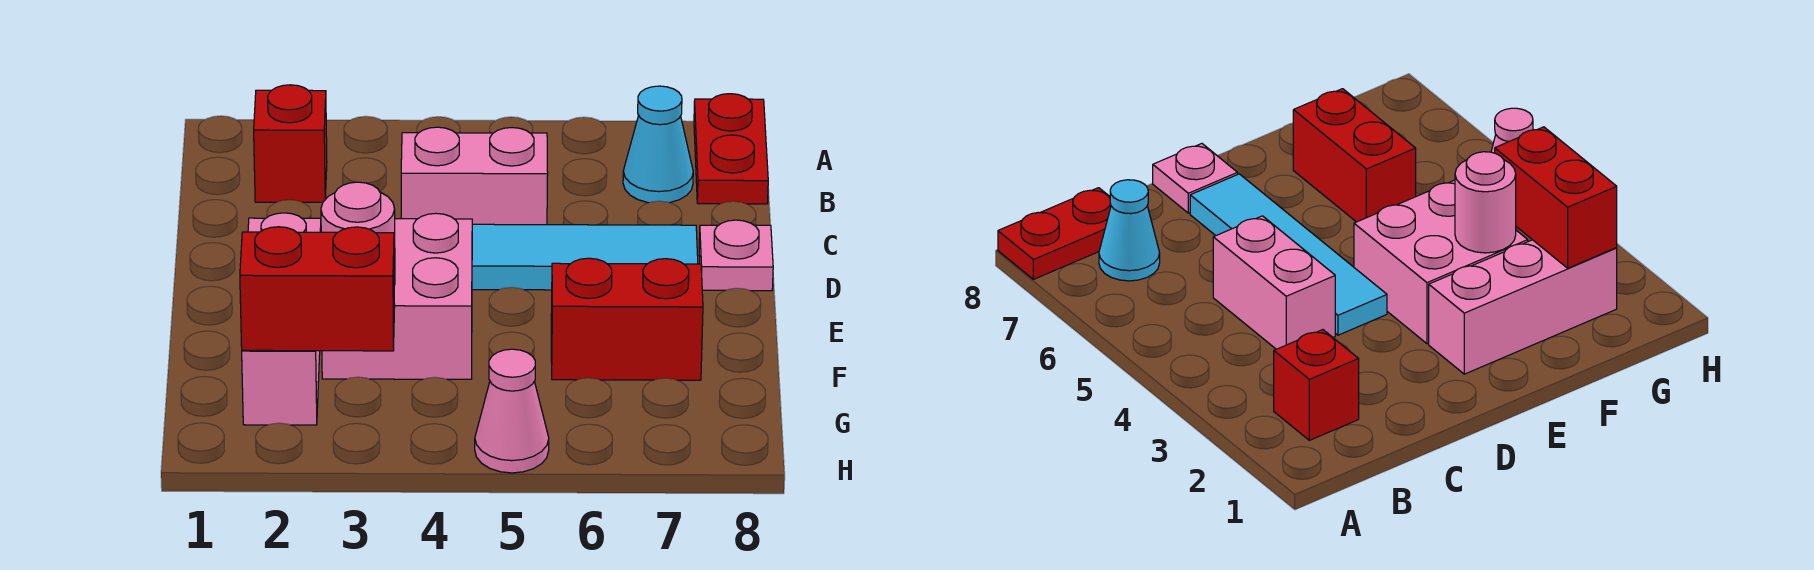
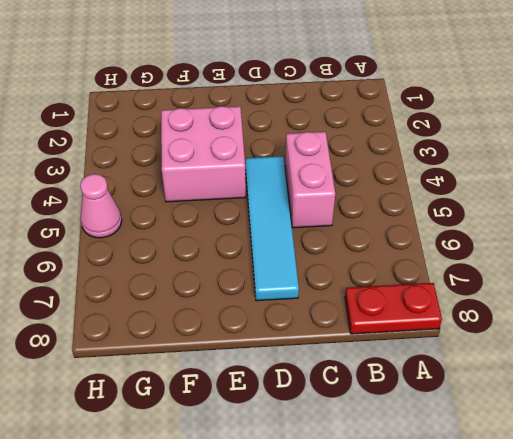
none -> red 1x1 brick [254,85,327,202]
none -> cyan 1x1 cone [623,86,693,203]
none -> pink 1x1 plate [699,220,773,291]

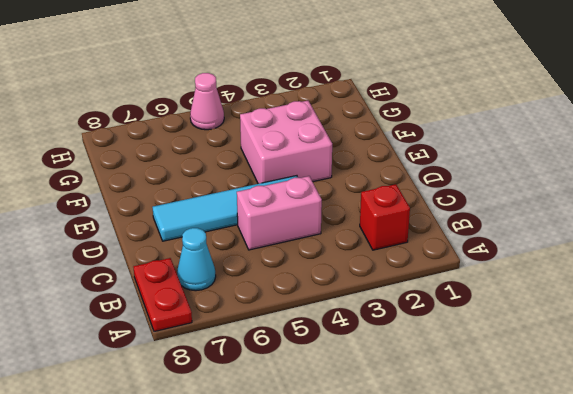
none -> pink 1x1 plate [699,220,773,291]
none -> pink 1x3 brick [242,213,321,425]
none -> red 1x2 brick [551,258,703,380]

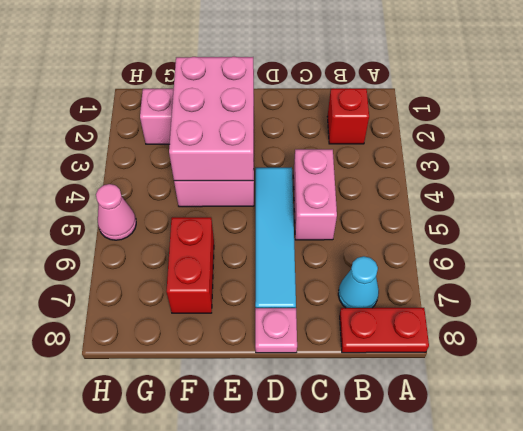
pink 2x3 brick [169,57,254,181] -> pink 1x1 round brick [321,182,395,285]
none -> red 1x2 brick [240,227,395,351]

